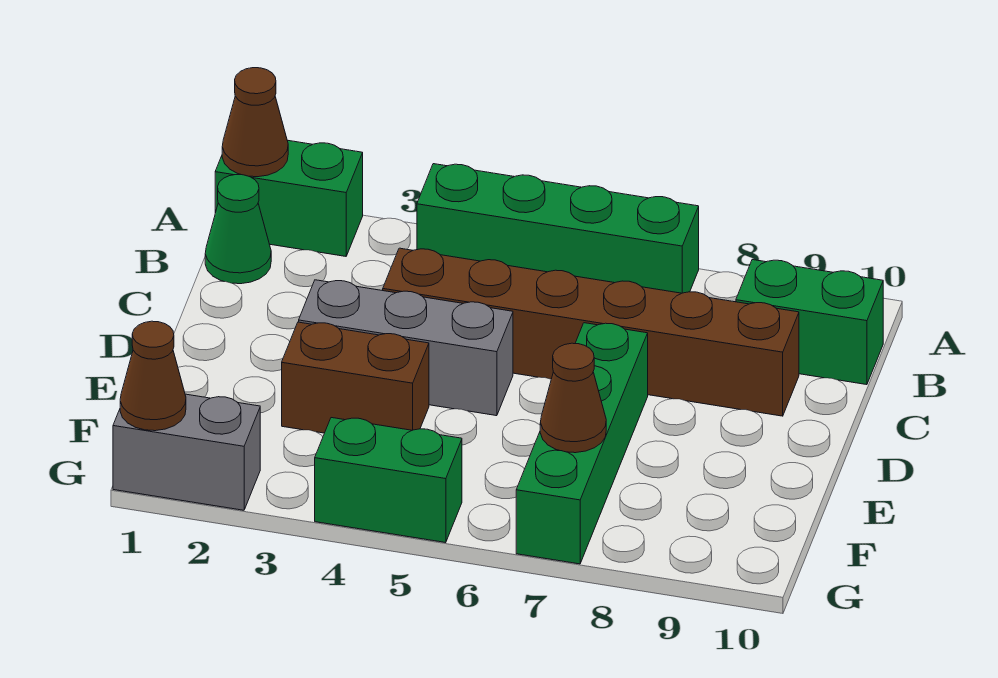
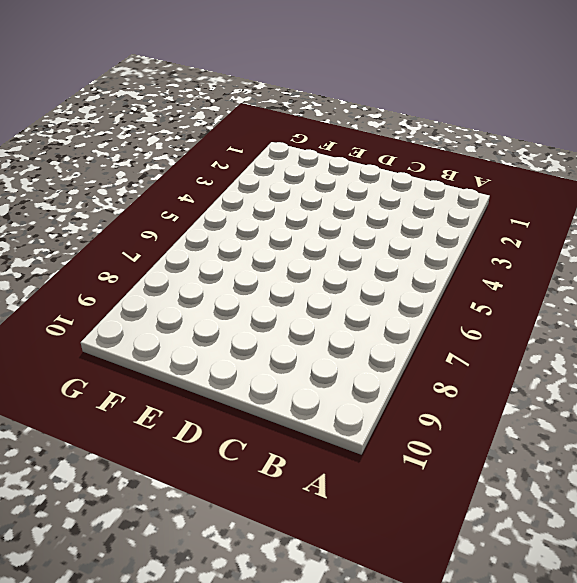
none -> green 1x2 brick [215,140,363,256]
none -> green 1x4 brick [417,164,699,293]
none -> green 1x1 cone [205,175,271,284]

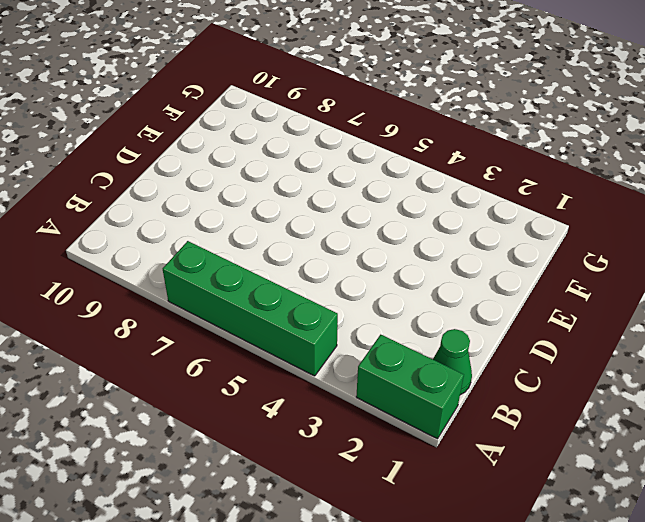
none -> green 1x2 brick [736,260,883,385]
none -> brown 1x6 brick [383,248,799,416]
none -> grey 1x3 brick [299,280,513,416]

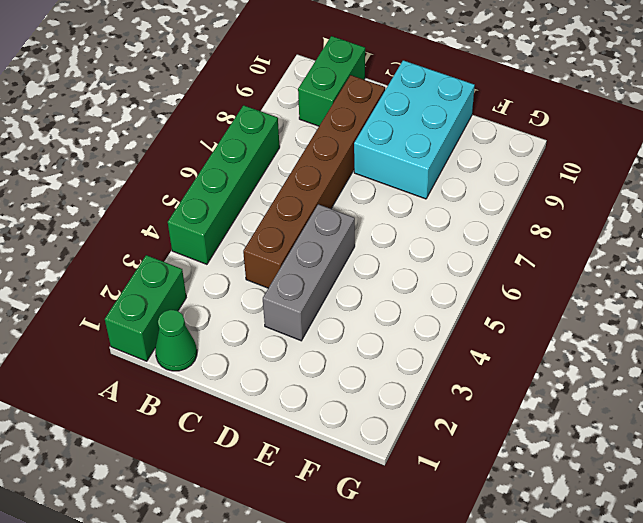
cyan 2x3 brick [354,60,475,199] -> none
none -> green 1x4 brick [516,323,648,564]
none -> brown 1x2 brick [282,322,429,433]
none -> grey 1x2 brick [113,394,260,510]

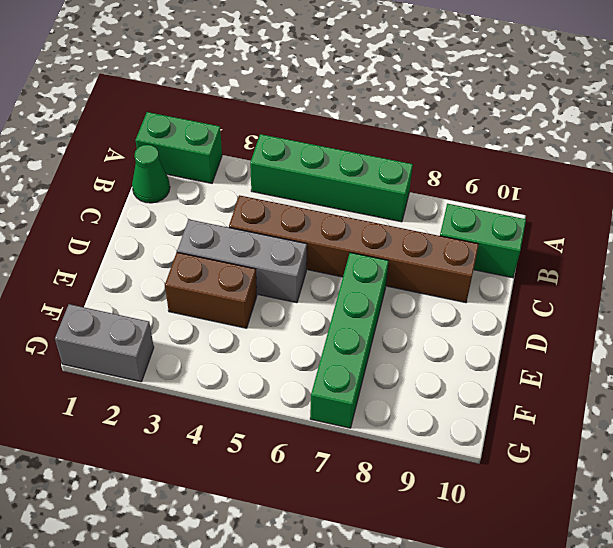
none -> green 1x2 brick [315,418,462,543]
none -> brown 1x1 cone [222,68,288,177]
none -> brown 1x1 cone [540,343,606,453]

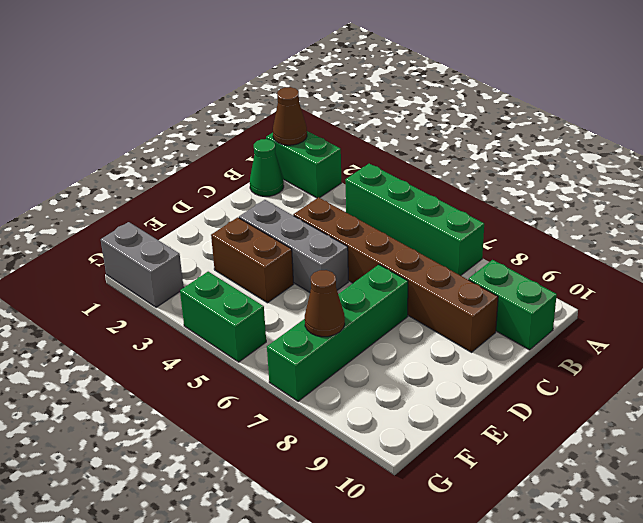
none -> brown 1x1 cone [120,321,186,431]

